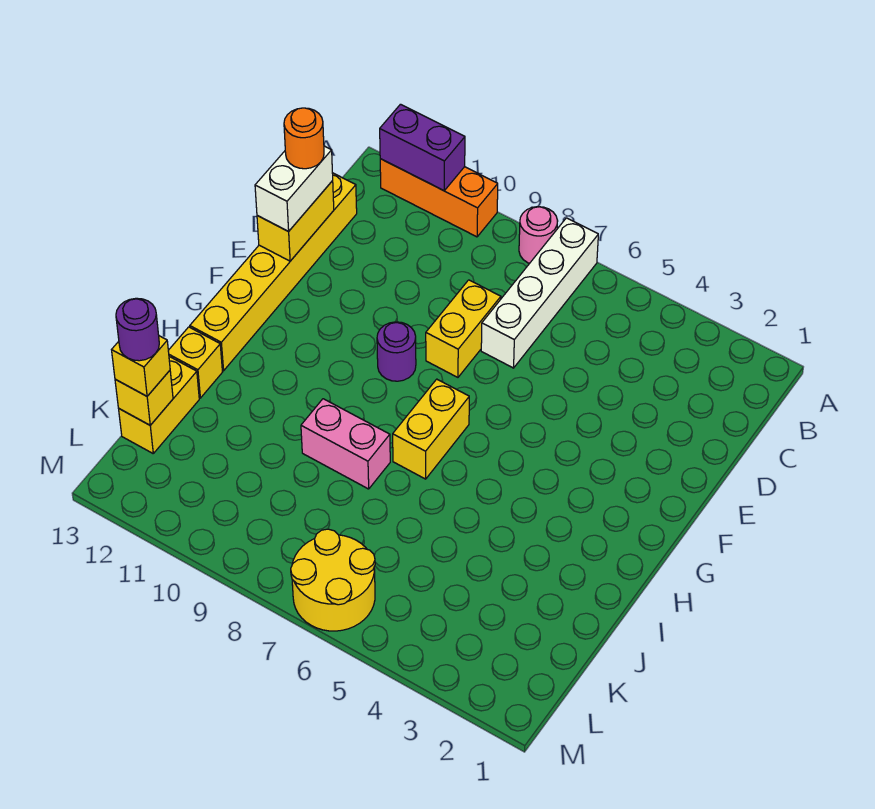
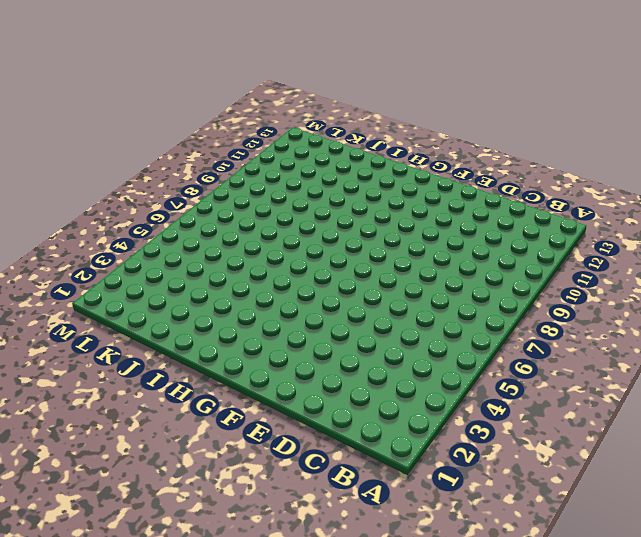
none -> white 1x4 brick [481,218,598,368]
none -> pink 1x1 round brick [519,207,558,263]
none -> orange 1x3 brick [380,159,498,237]

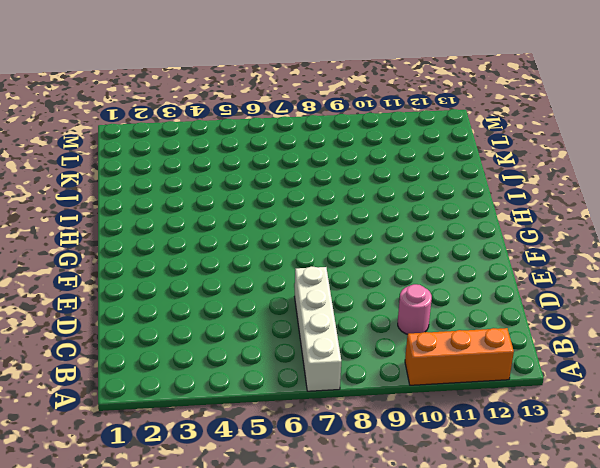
pink 1x1 round brick [398,284,432,334] -> pink 1x1 round brick moved to [519,207,558,263]
none -> yellow 1x6 brick [190,173,357,371]
none -> yellow 1x2 brick [426,280,501,377]
none -> purple 1x1 round brick [377,322,416,381]

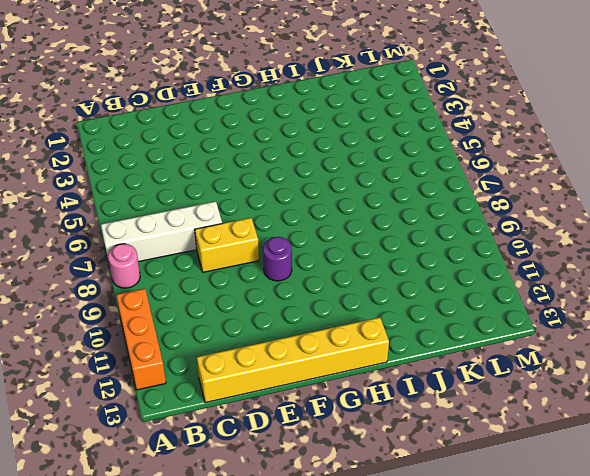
none -> yellow 1x2 brick [393,379,469,479]
none -> pink 1x2 brick [301,399,390,489]
none -> yellow 1x1 brick [168,327,222,398]

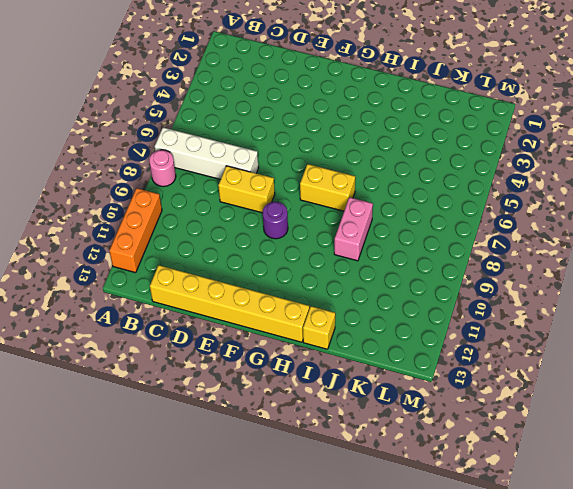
none -> yellow 1x2 brick [119,357,199,453]
none -> yellow 2x2 round brick [291,529,375,631]
none -> purple 1x2 brick [380,104,465,191]

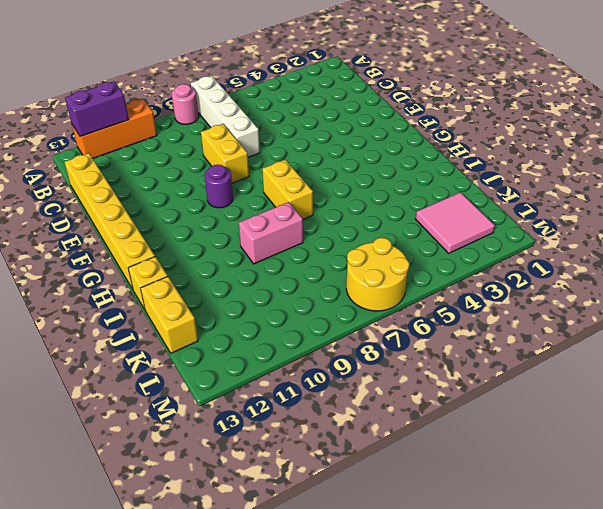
pink 2x2 tile [416,192,495,253] -> none
none -> yellow 1x2 brick [257,181,334,261]
none -> yellow 1x1 brick [115,371,173,425]
none -> white 1x2 brick [255,146,333,231]

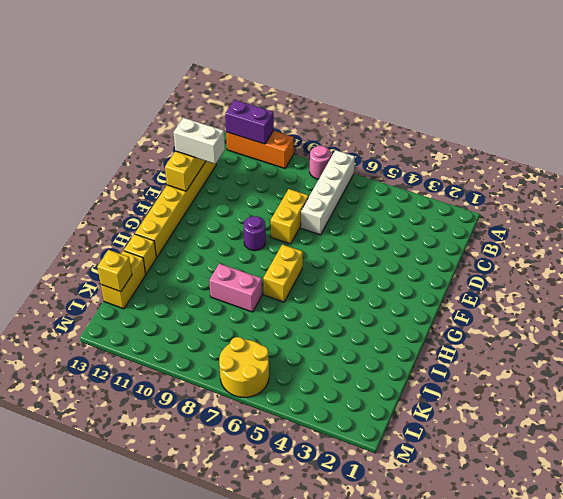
white 1x2 brick [173,118,225,164] -> white 1x2 brick turned to [255,146,333,231]
none -> yellow 1x1 brick [112,336,170,396]
none -> orange 1x1 round brick [284,108,324,169]
none -> purple 1x1 round brick [116,298,159,361]

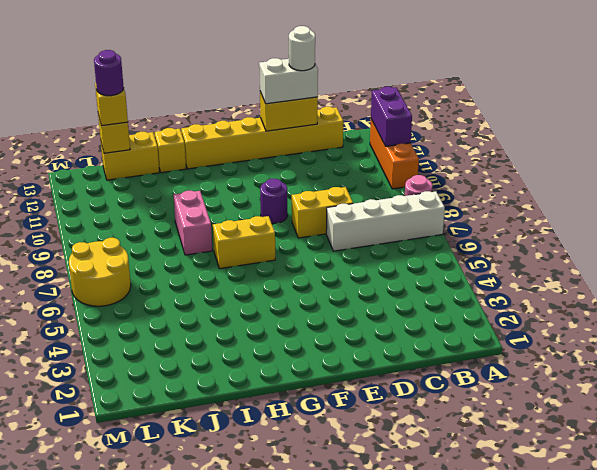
white 1x1 round brick [289,26,315,71] -> orange 1x1 round brick [284,108,324,169]

